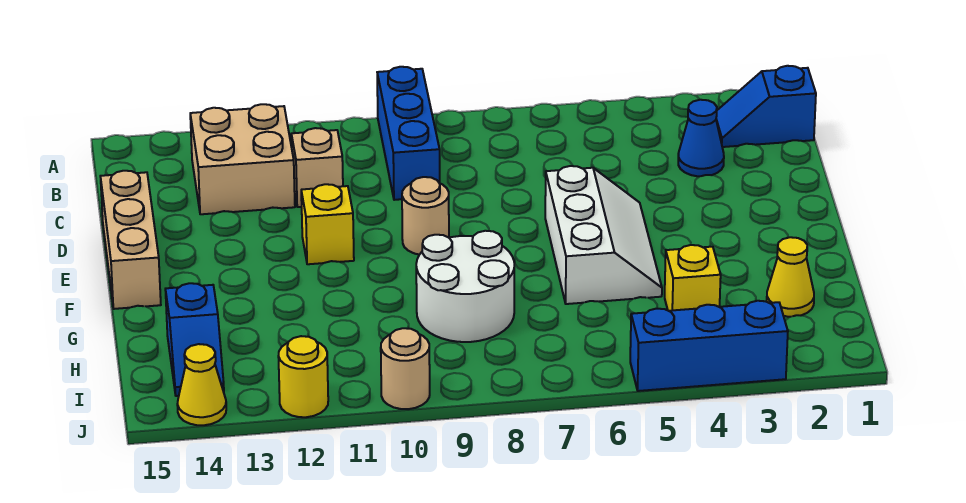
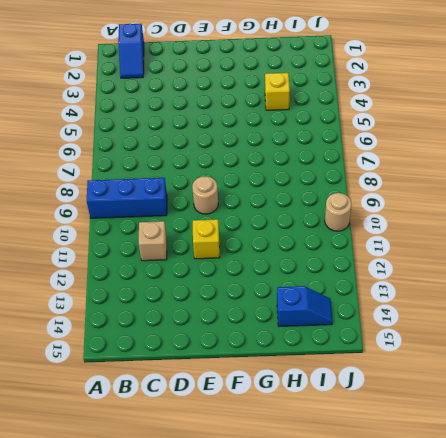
none -> tan 2x2 brick [190,104,295,214]
none -> blue 1x1 cone [678,100,724,176]
none -> tan 1x3 brick [100,171,161,309]

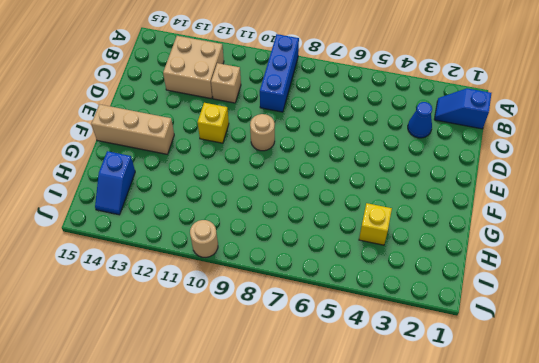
tan 1x3 brick [91,104,174,154] -> tan 1x3 brick turned to [100,171,161,309]
none -> white 2x3 slope [545,166,662,304]
none -> white 2x2 round brick [416,231,514,342]
none -> yellow 1x1 cone [767,237,814,317]

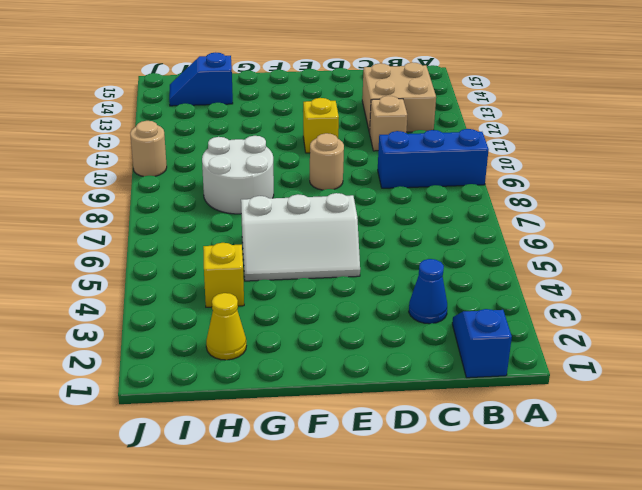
none -> tan 1x3 brick [100,171,161,309]
none -> blue 1x3 brick [630,301,788,391]
none -> yellow 1x1 round brick [278,336,328,417]

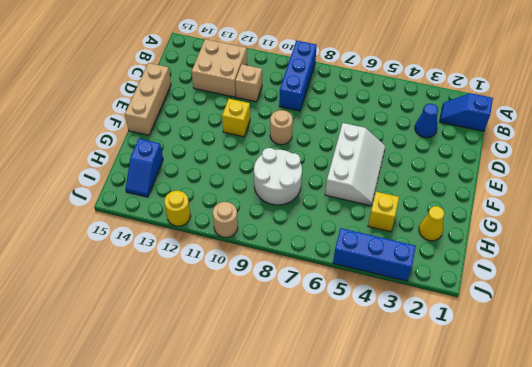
none -> yellow 1x1 cone [177,344,226,425]

